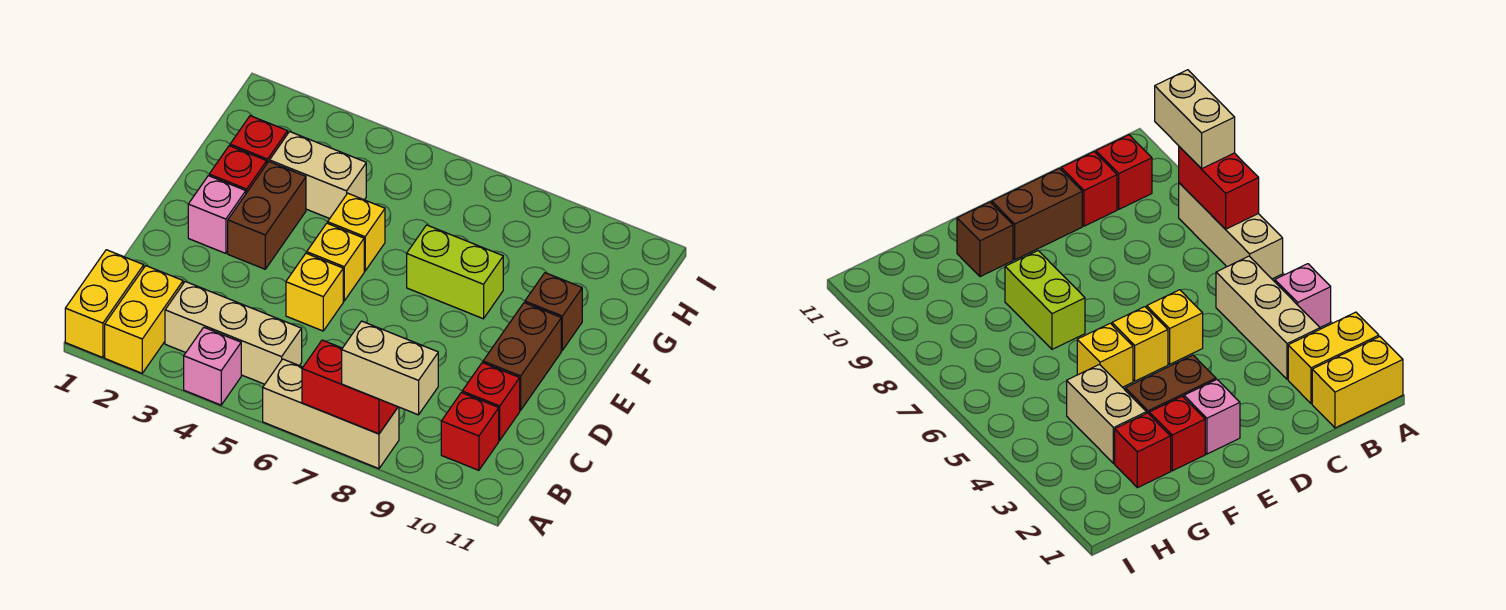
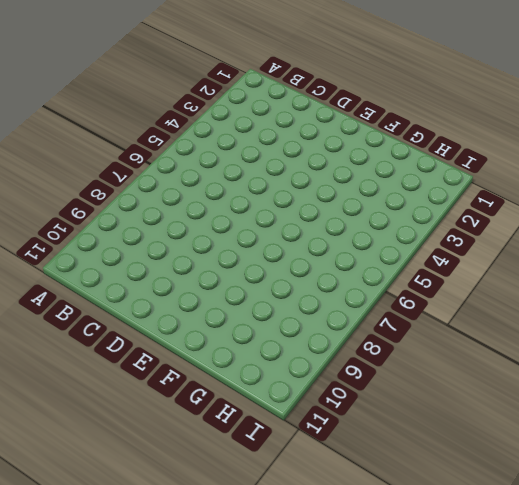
none -> yellow 1x2 brick [65,250,144,358]
none -> yellow 1x2 brick [105,266,183,373]
none -> pink 1x1 brick [184,328,241,405]

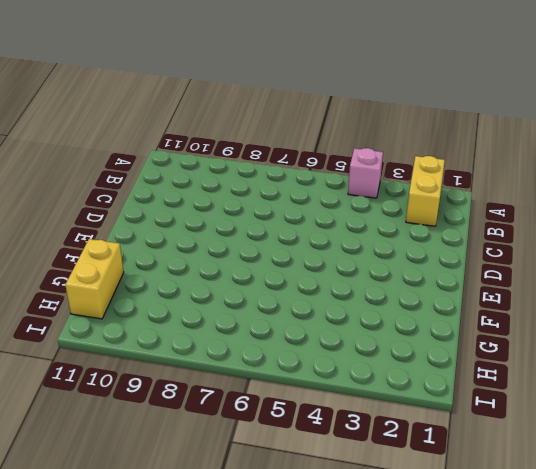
yellow 1x2 brick [65,239,124,319] -> yellow 1x2 brick moved to [65,250,144,358]
none -> tan 1x3 brick [263,359,399,469]
none -> tan 1x3 brick [165,282,302,384]
none -> red 1x1 brick [441,393,499,470]

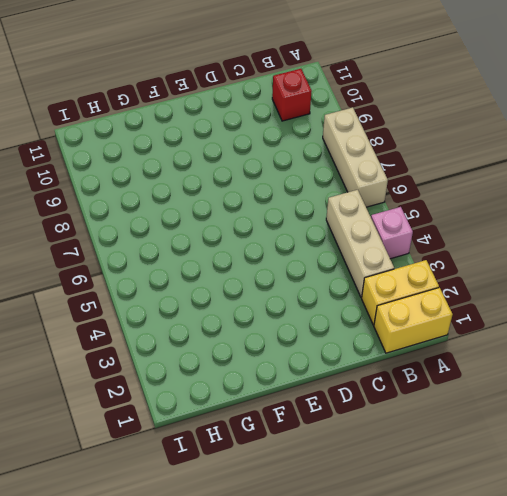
none -> red 1x1 brick [462,363,520,440]
none -> yellow 1x1 brick [286,253,343,331]
none -> brown 1x2 brick [483,303,561,410]

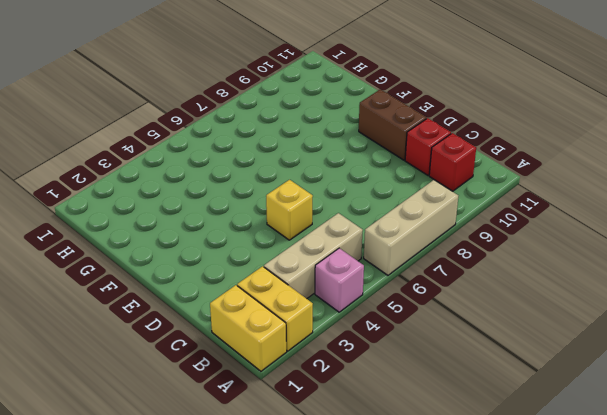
none -> pink 1x1 brick [188,176,246,253]
none -> brown 1x2 brick [228,162,306,269]
none -> yellow 1x1 brick [307,223,364,301]

